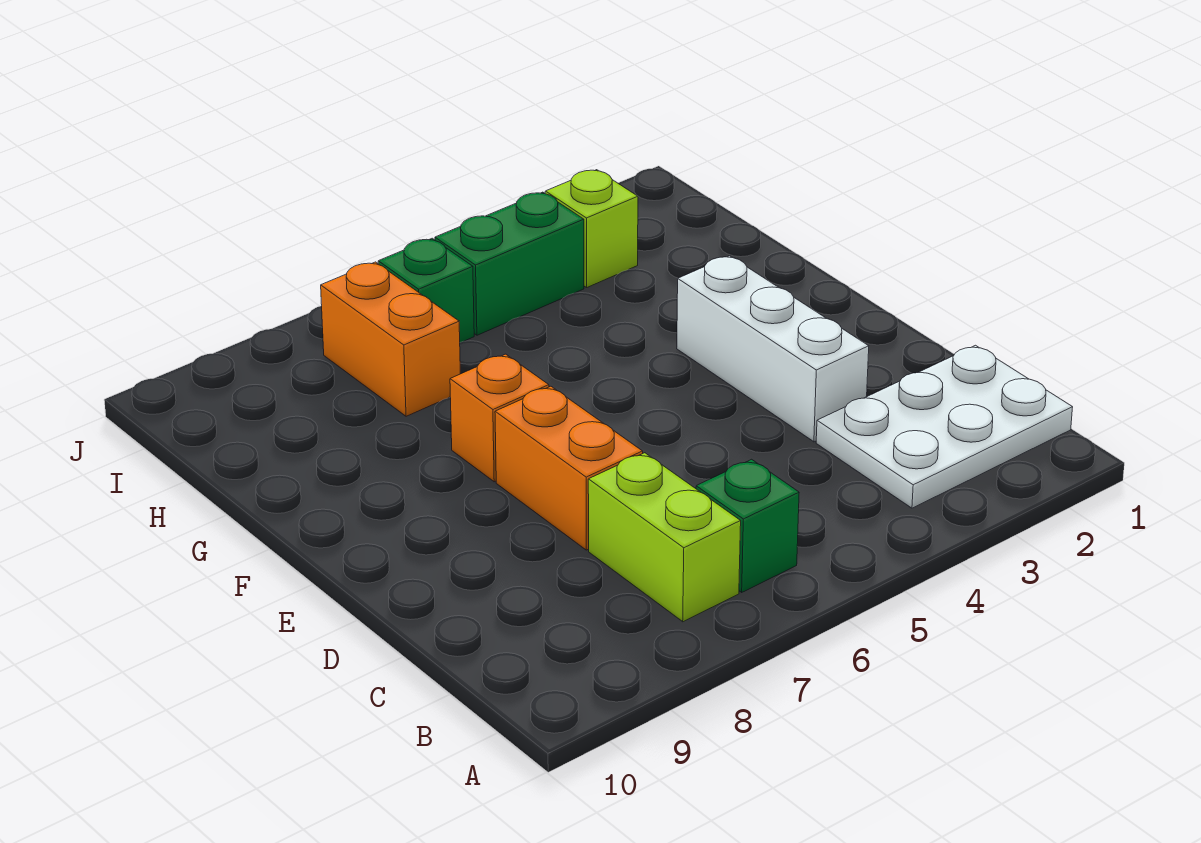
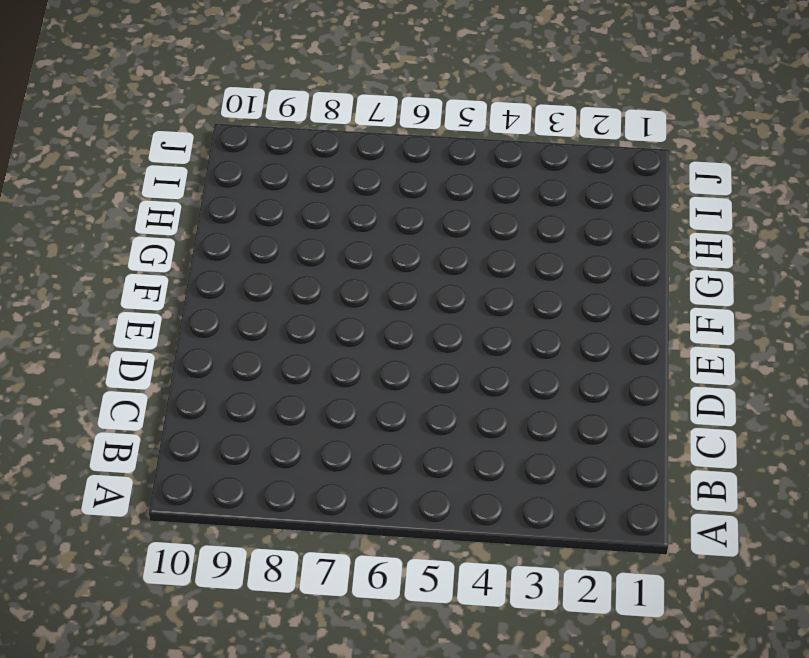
none -> white 2x3 plate [816,345,1073,508]
none -> green 1x1 brick [696,459,799,592]

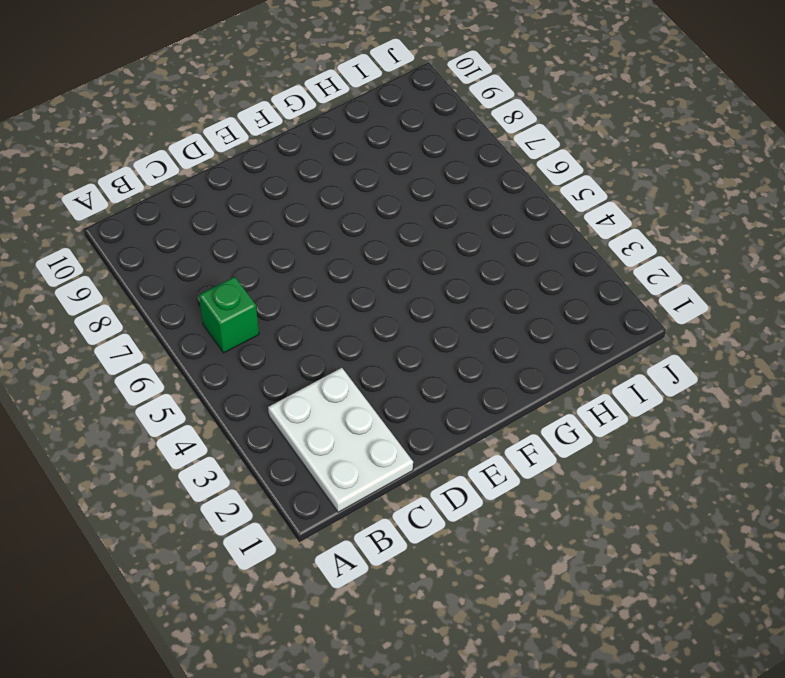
none -> lime 1x2 brick [588,453,741,622]
none -> white 1x3 brick [677,256,869,442]

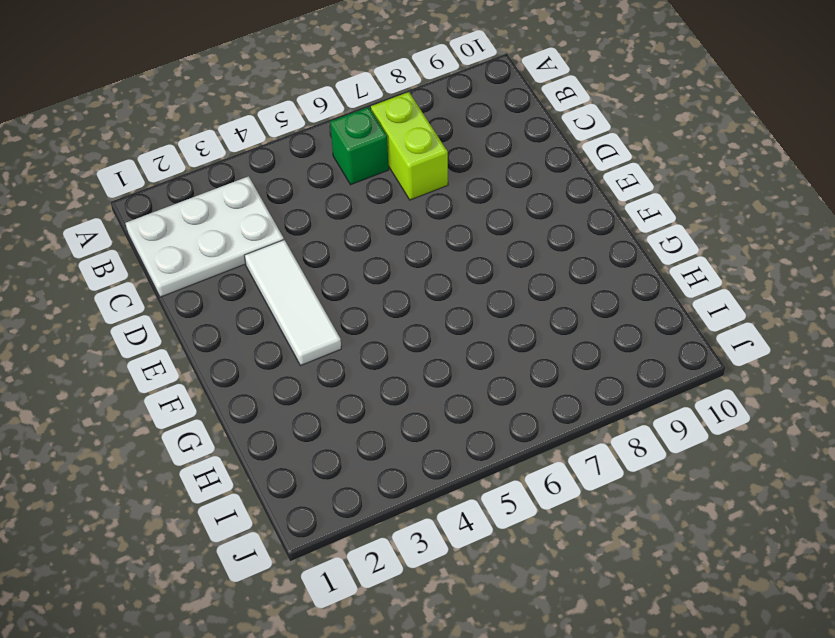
white 1x3 tile [244,240,341,366] -> white 1x3 brick [677,256,869,442]
none -> orange 1x2 brick [495,386,643,550]
none -> orange 1x1 brick [450,354,549,482]

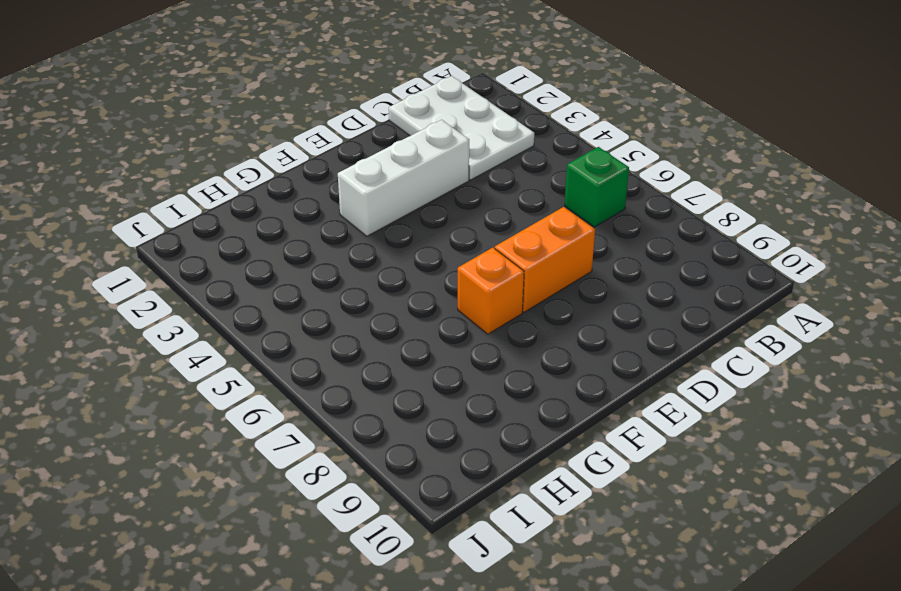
none -> lime 1x2 brick [588,453,741,622]
none -> orange 1x2 brick [321,262,460,416]

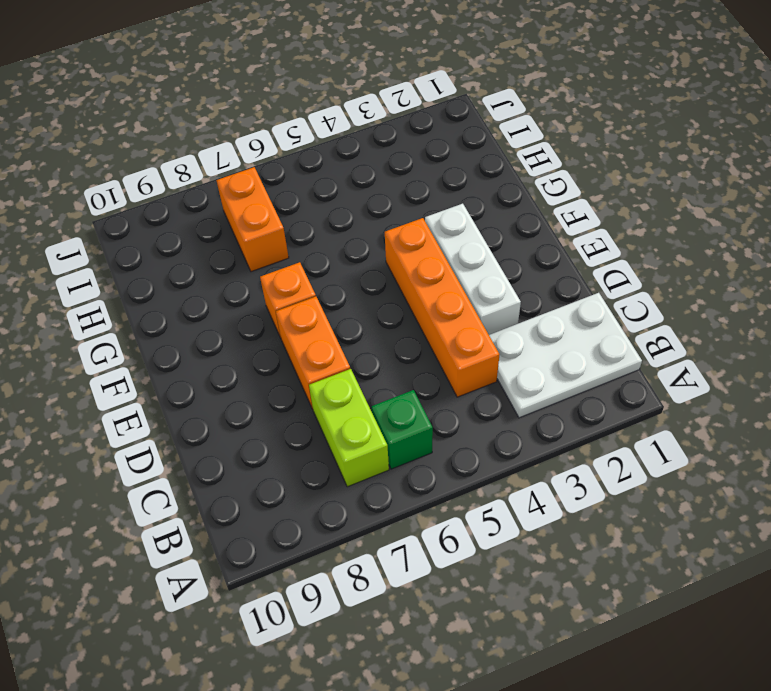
orange 1x4 brick [385,218,500,397] -> none
none -> lime 1x1 brick [545,170,638,287]
none -> green 1x2 brick [435,192,584,335]

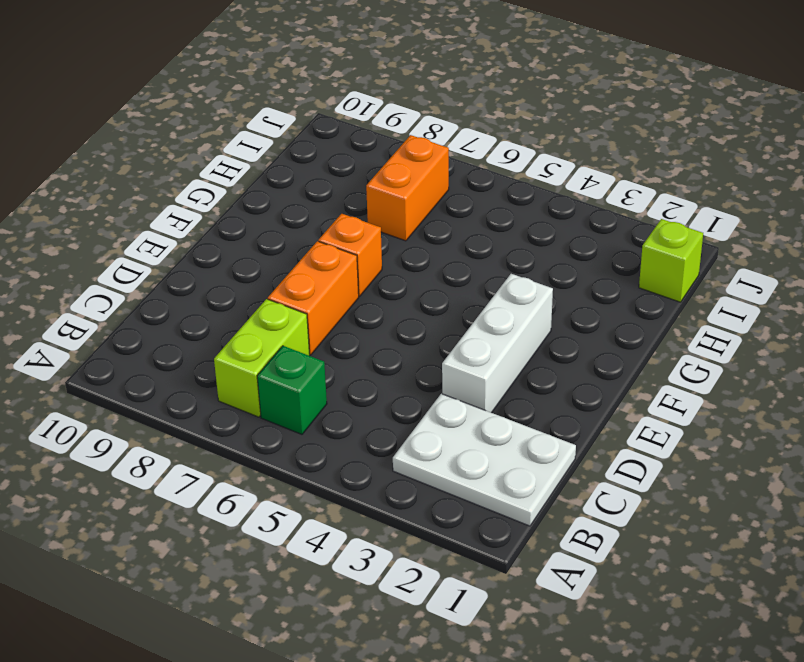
lime 1x1 brick [639,219,703,302] -> lime 1x1 brick moved to [545,170,638,287]
none -> green 1x2 brick [435,192,584,335]
none -> green 1x1 brick [378,238,474,342]

